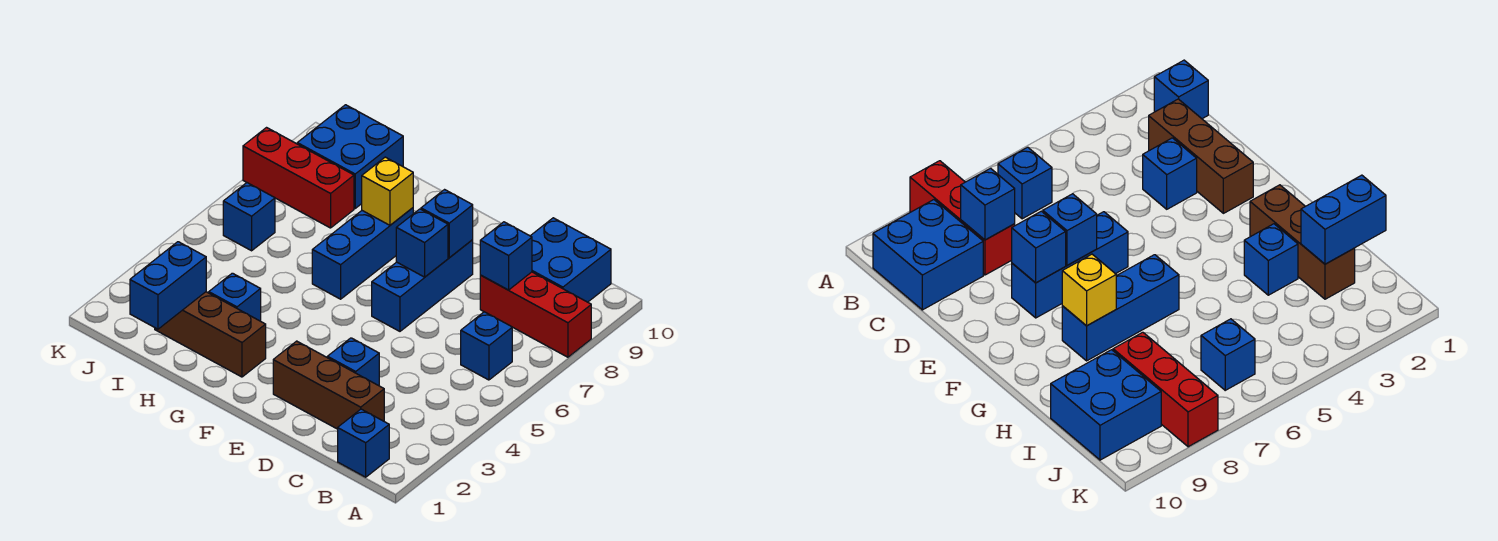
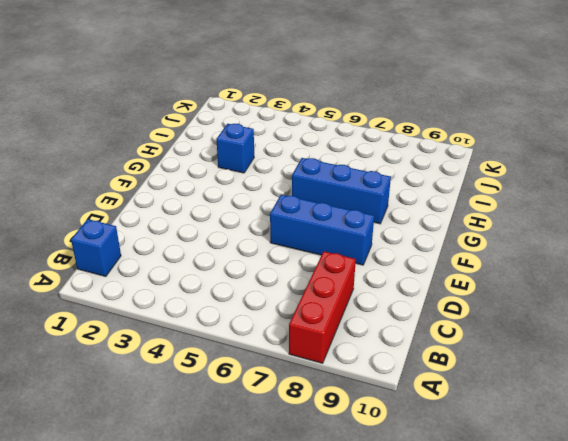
none -> blue 1x1 brick [461,312,512,380]
none -> blue 2x2 brick [531,218,611,302]
none -> brown 1x3 brick [273,341,384,429]

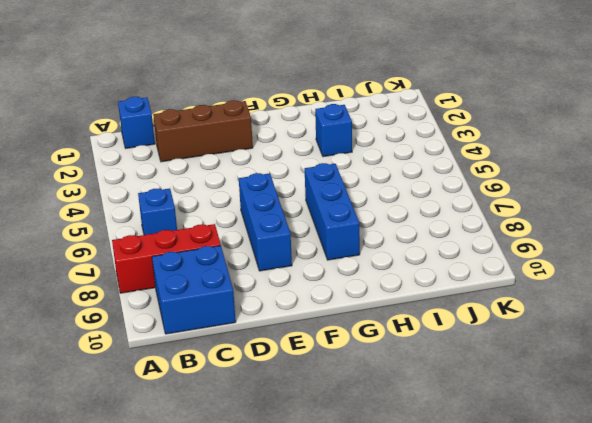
none -> blue 1x1 brick [327,338,379,386]
none -> brown 1x3 brick [155,292,266,377]
none -> red 1x3 brick [243,128,354,228]

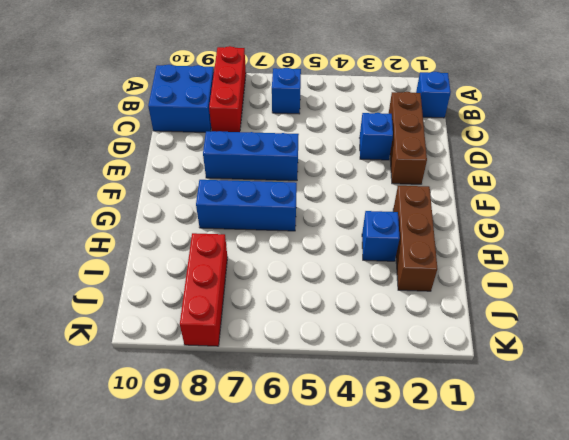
none -> blue 2x2 brick [297,105,403,208]
none -> blue 1x1 brick [223,183,275,251]
none -> blue 1x1 brick [480,222,532,290]

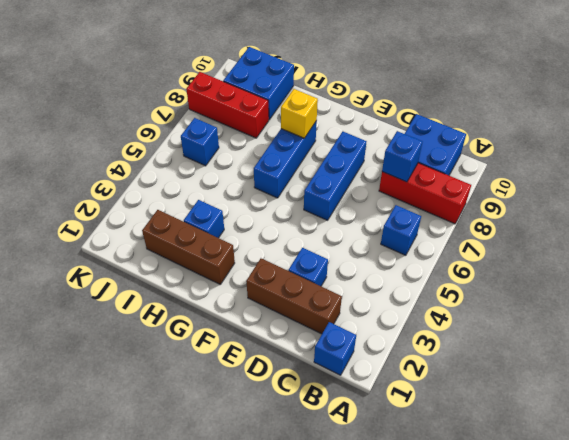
none -> blue 1x1 brick [396,209,448,277]
none -> blue 1x1 brick [421,190,473,258]
none -> blue 1x2 brick [130,242,206,329]

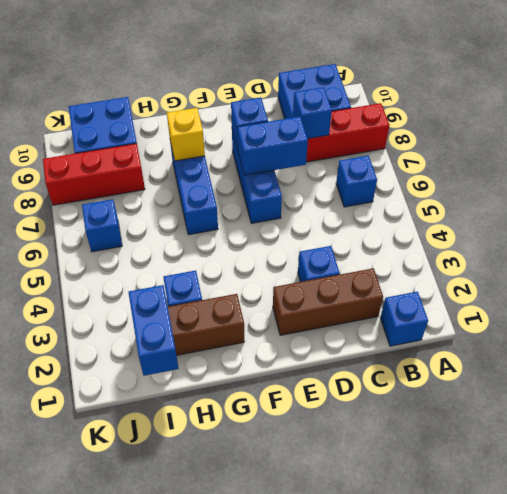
blue 1x2 brick [238,116,308,175] -> blue 1x1 brick [396,209,448,277]

